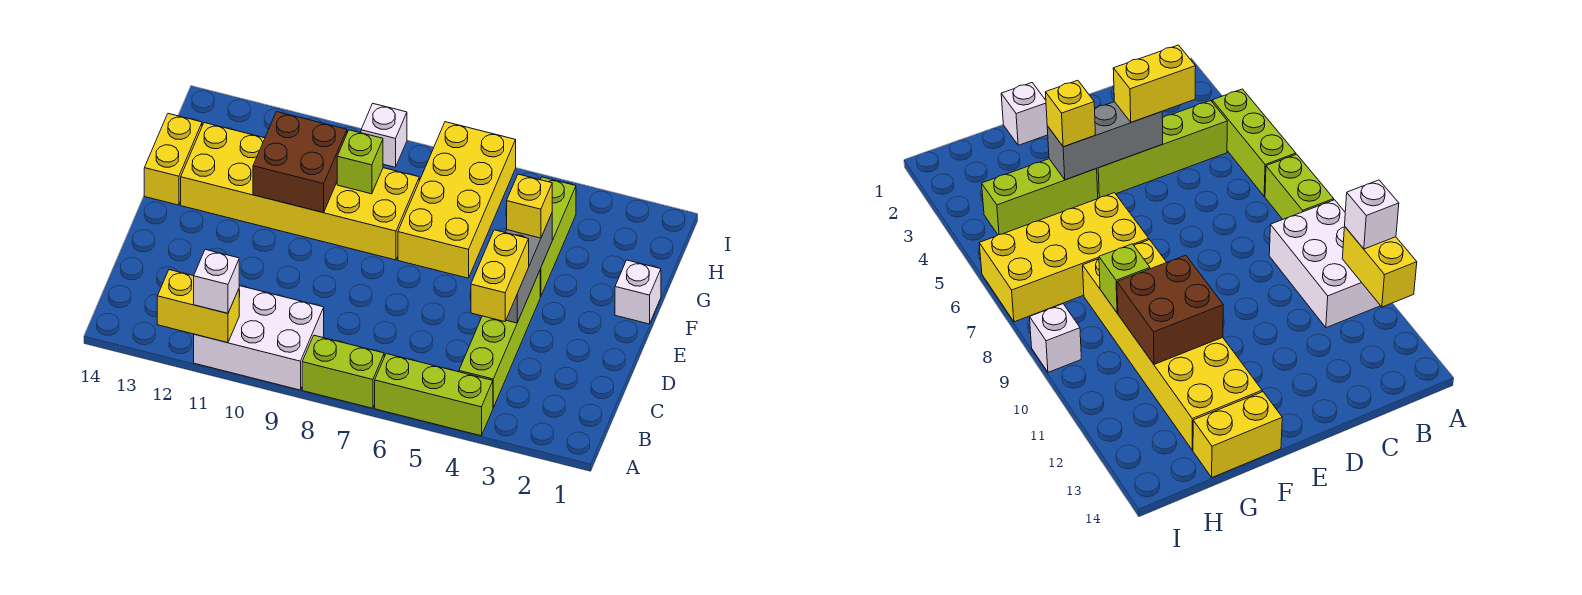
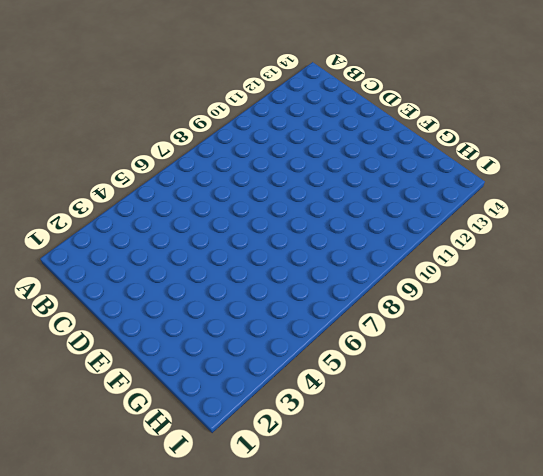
none -> lime 1x3 brick [375,354,493,436]
none -> lime 1x2 brick [302,335,384,408]
none -> white 2x3 brick [194,286,324,390]

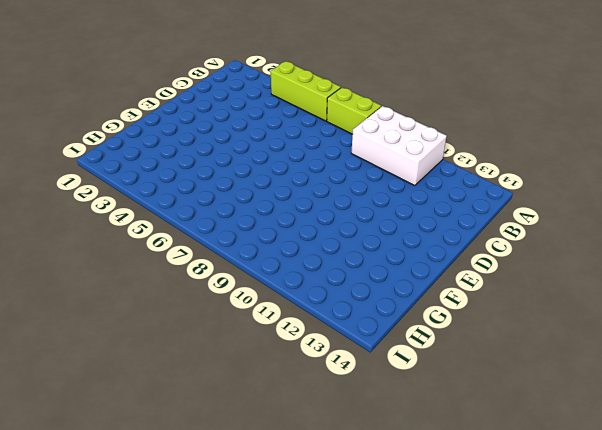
none -> lime 1x4 brick [459,271,540,408]
none -> white 1x1 brick [615,260,661,324]
none -> lime 1x3 brick [540,177,576,297]

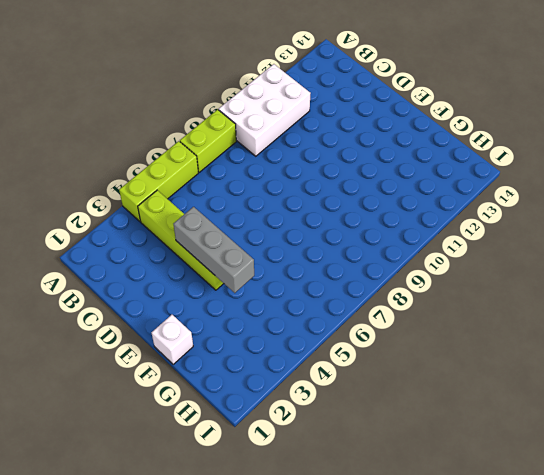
none -> lime 1x3 brick [540,177,576,297]
none -> yellow 2x4 brick [398,122,516,278]
none -> yellow 2x6 brick [181,123,420,260]

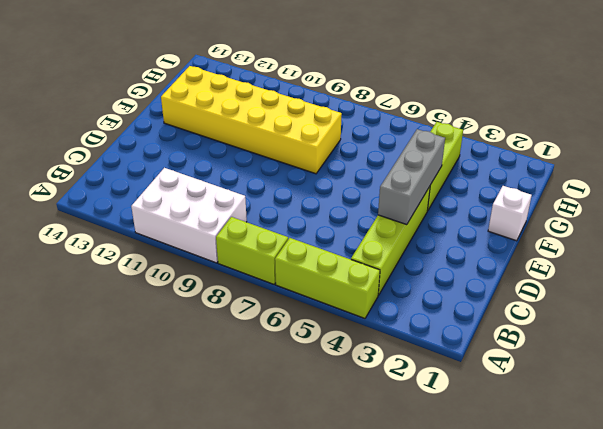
none -> yellow 2x4 brick [398,122,516,278]
none -> yellow 1x2 brick [144,114,202,205]
none -> white 1x1 brick [361,104,407,167]

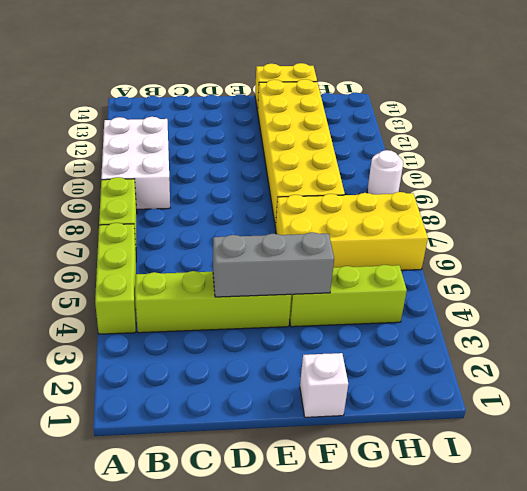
white 1x1 round brick [367,150,403,194] -> white 1x1 brick [361,104,407,167]
none -> yellow 1x2 brick [157,270,239,343]
none -> brown 2x2 brick [253,112,347,212]
none -> lime 1x1 brick [337,130,383,194]

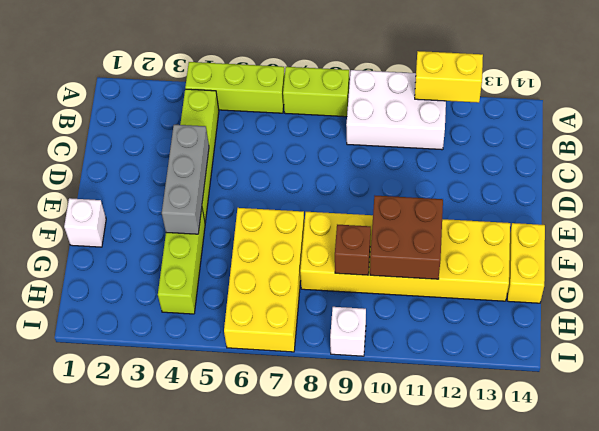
brown 1x1 brick [335,225,371,275] -> lime 1x1 brick [337,130,383,194]
none -> white 1x1 brick [194,249,240,313]
none -> yellow 1x2 brick [471,230,529,322]
none -> yellow 1x1 brick [507,174,552,238]

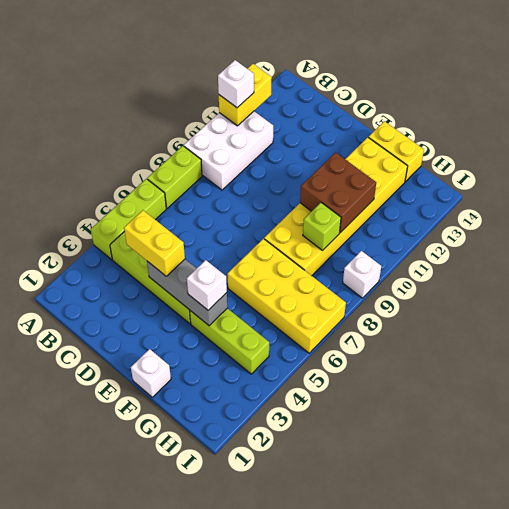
white 1x1 brick [187,260,227,310] -> yellow 1x1 brick [507,174,552,238]

